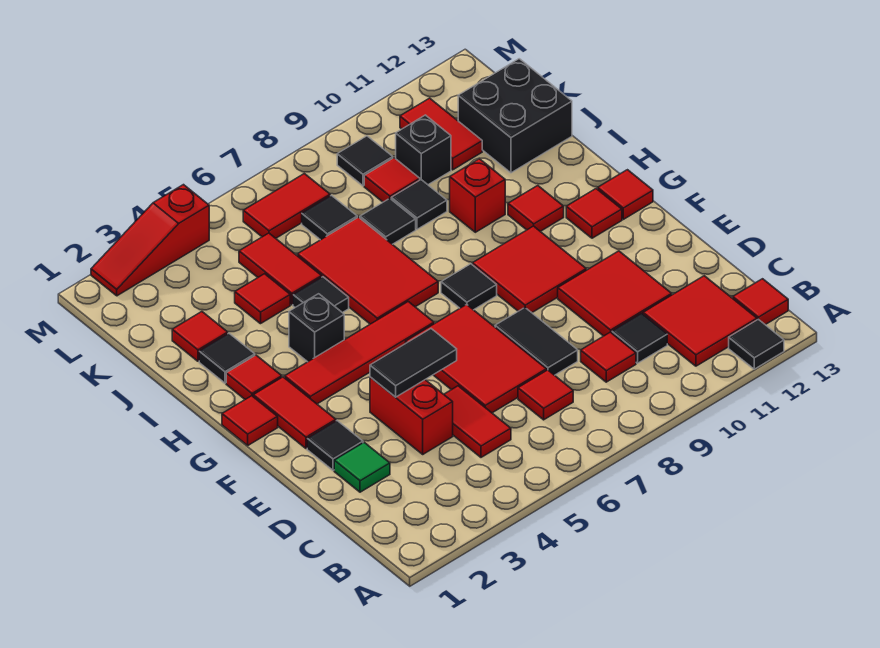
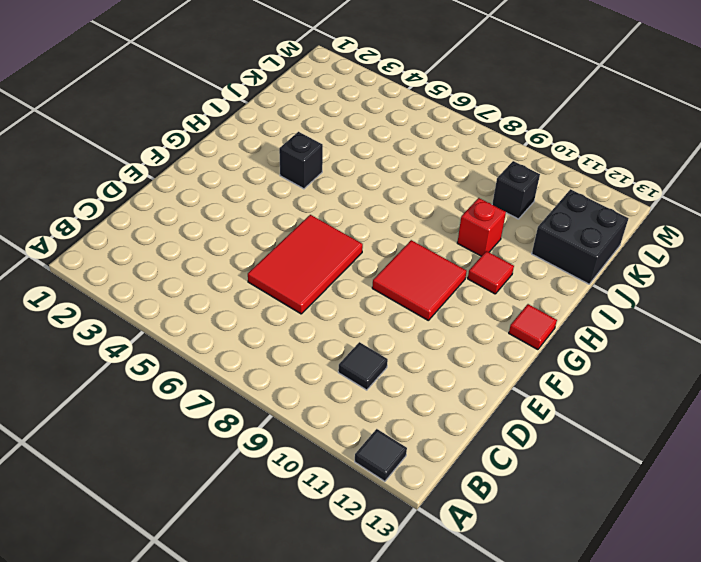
none -> red 2x2 tile [643,276,757,366]
none -> red 1x1 tile [733,279,788,325]
none -> red 1x2 tile [444,386,511,457]
none -> red 1x1 tile [518,370,573,420]

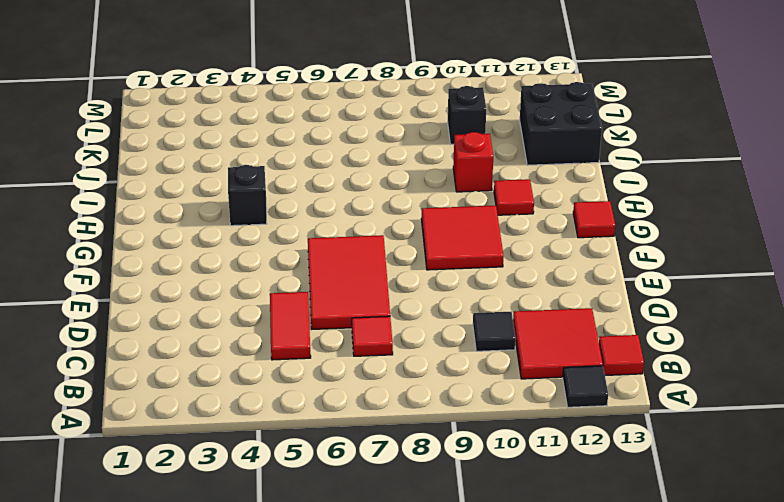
none -> red 1x1 tile [581,332,636,382]
none -> green 1x1 tile [334,442,390,492]
none -> red 1x2 brick [370,377,453,454]
none -> black 1x2 tile [495,308,578,375]

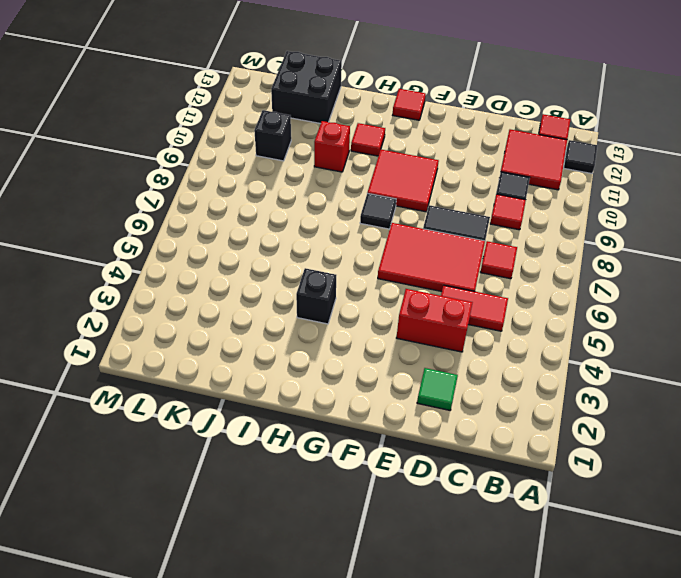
none -> red 2x2 tile [558,251,672,336]
none -> black 1x1 tile [307,421,363,470]
none -> red 1x2 tile [253,377,336,449]
none -> red 1x1 tile [222,396,278,445]

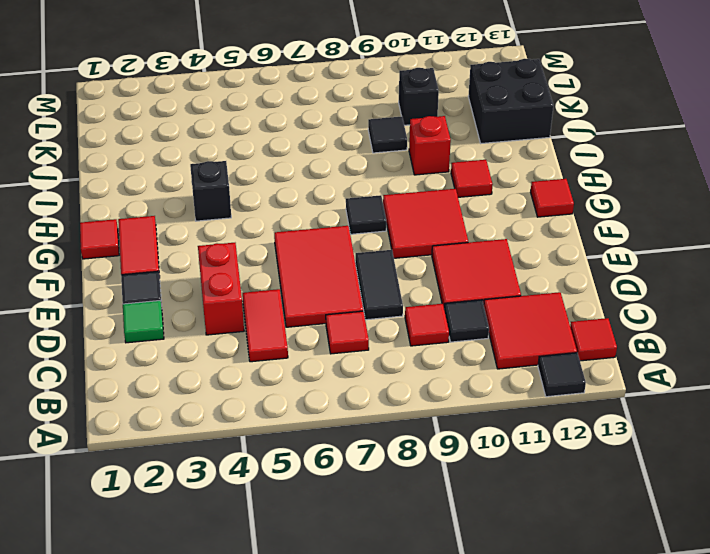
none -> red 1x4 tile [285,302,434,404]
none -> red 1x1 tile [566,189,622,238]
none -> red 1x1 tile [226,355,282,399]
none -> red 2x3 tile [297,217,438,324]

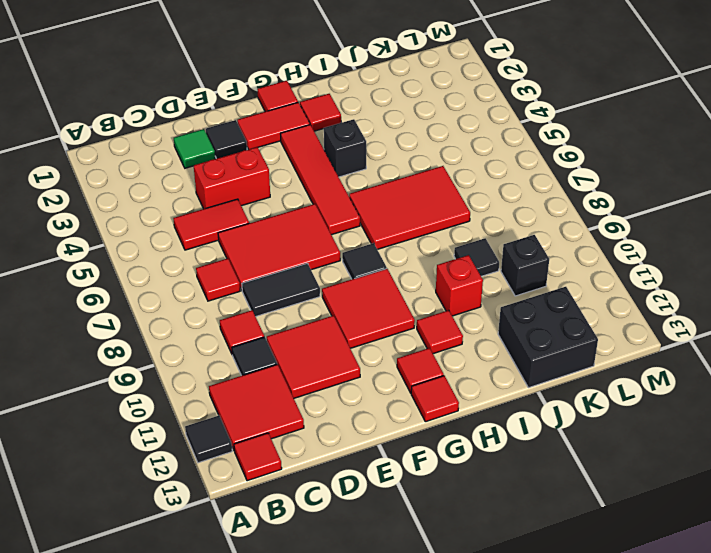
none -> black 1x1 tile [199,333,255,383]
none -> black 1x1 tile [293,277,349,313]
none -> red 1x1 tile [172,312,228,361]
none -> red 1x1 tile [235,274,290,324]

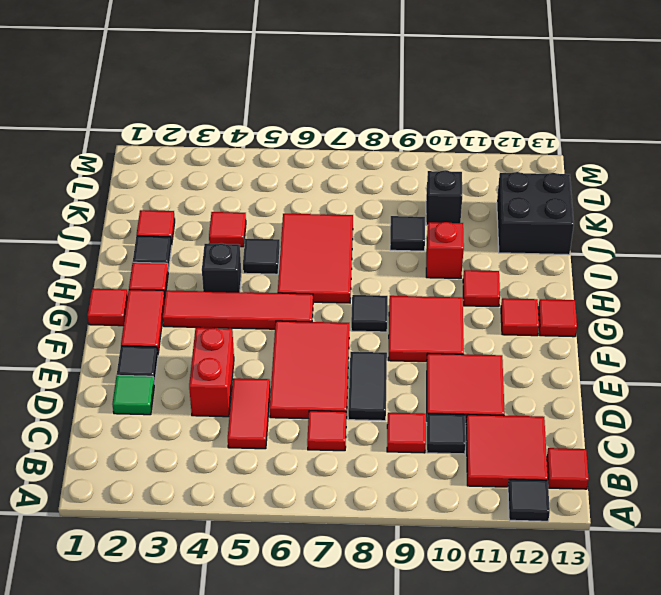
none -> red 1x2 tile [239,233,322,305]
none -> black 1x1 tile [360,198,416,244]
none -> black 1x1 tile [302,195,357,240]
none -> red 1x1 tile [364,158,420,202]

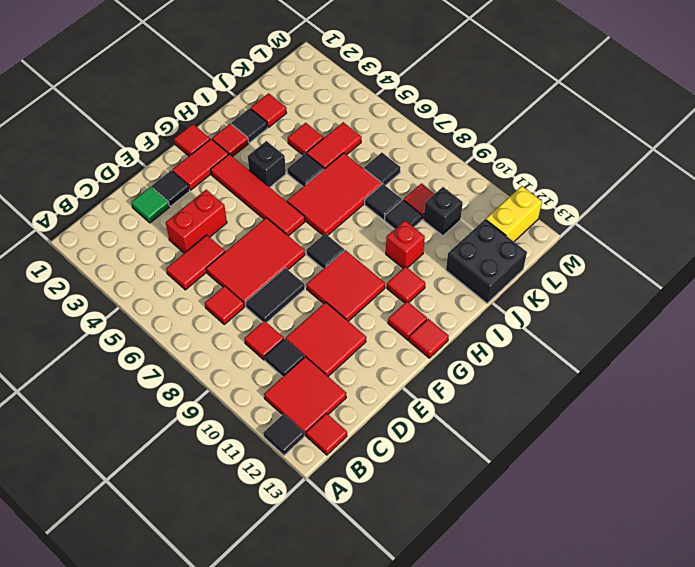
yellow 1x2 brick [486,186,542,241] -> none
none -> red 1x2 tile [400,98,482,170]
none -> red 1x2 tile [243,174,330,238]
none -> black 1x1 tile [337,136,393,186]
none -> red 1x3 slope [91,185,209,296]

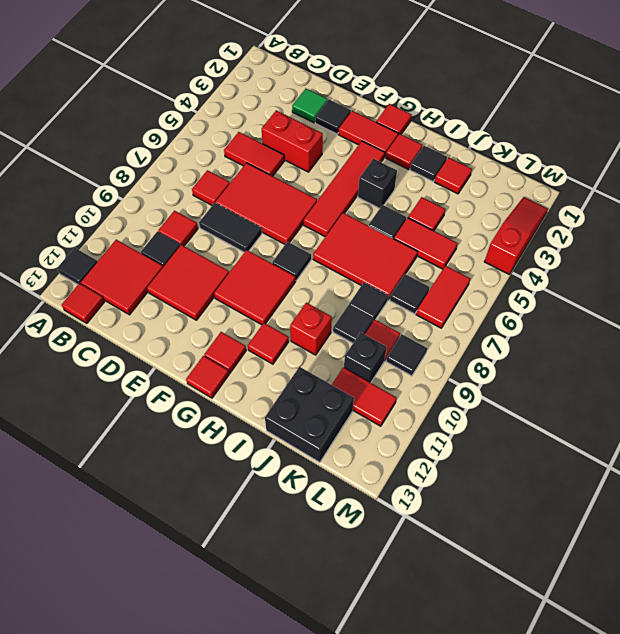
none -> black 1x2 tile [370,329,457,397]

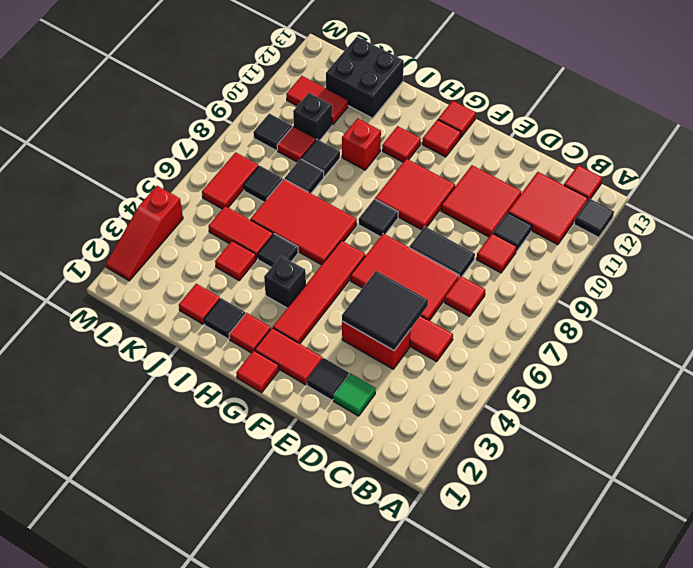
black 2x2 tile [342,271,428,351] -> black 1x2 tile [370,329,457,397]

